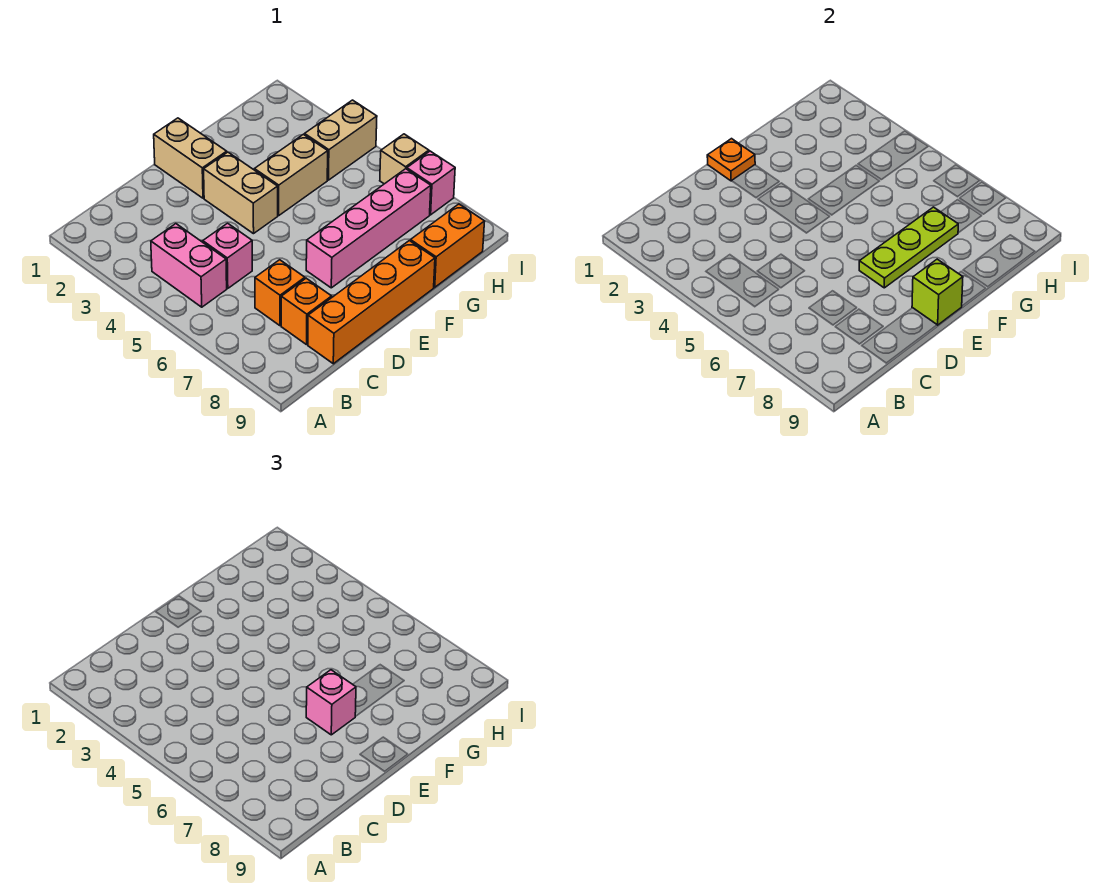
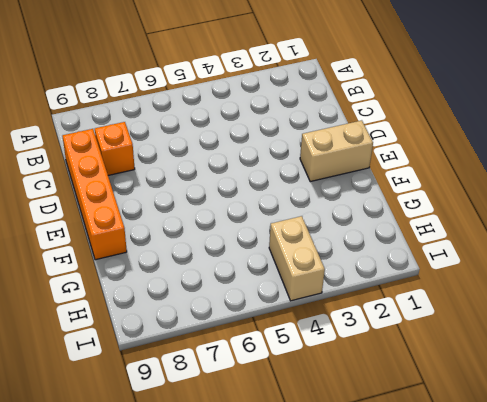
none -> pink 1x2 brick [151,224,227,307]
none -> pink 1x1 brick [203,223,252,288]
none -> orange 1x1 brick [255,260,305,326]

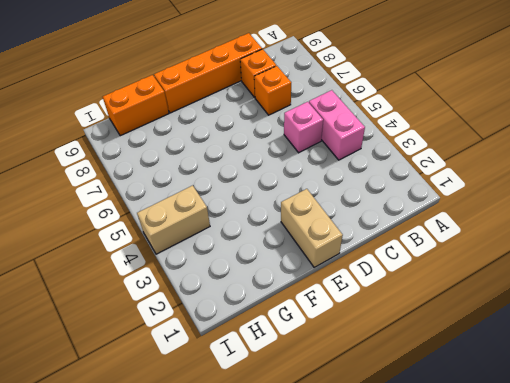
none -> tan 1x2 brick [204,152,278,234]
none -> pink 1x4 brick [306,169,431,288]
none -> tan 1x2 brick [254,134,328,215]

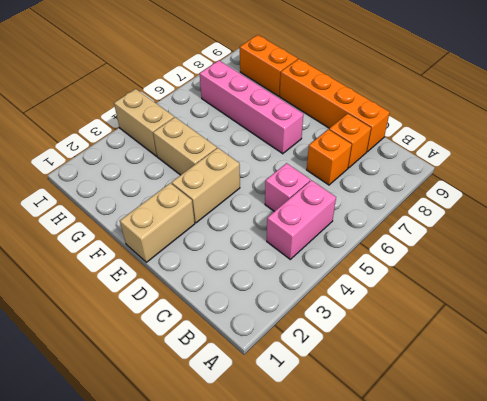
none -> tan 1x1 brick [380,134,429,184]
none -> pink 1x1 brick [407,151,455,215]
none -> orange 1x1 plate [707,139,755,181]

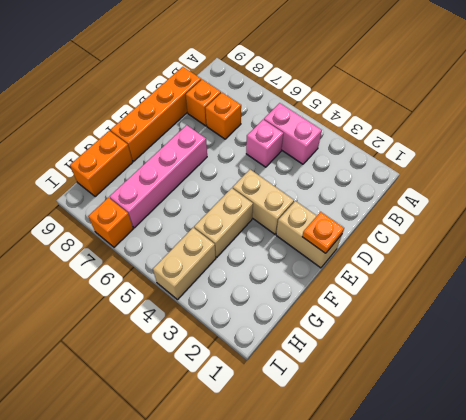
orange 1x1 brick [88,198,133,247] -> pink 1x1 brick [407,151,455,215]
none -> tan 1x1 brick [380,134,429,184]
none -> lime 1x3 plate [859,207,958,288]
none -> lime 1x1 brick [912,259,963,325]

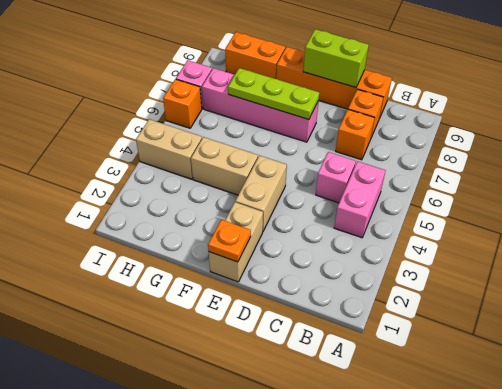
lime 1x2 brick [303,29,369,87] -> lime 1x1 brick [912,259,963,325]
orange 1x1 brick [163,79,202,128] -> tan 1x1 brick [380,134,429,184]
none -> pink 1x1 brick [306,670,356,735]

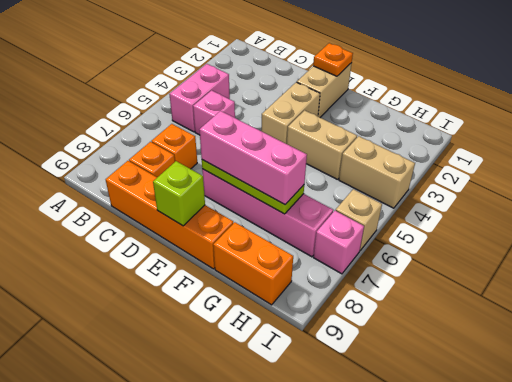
pink 1x3 brick [199,111,307,204] -> pink 1x1 brick [306,670,356,735]

